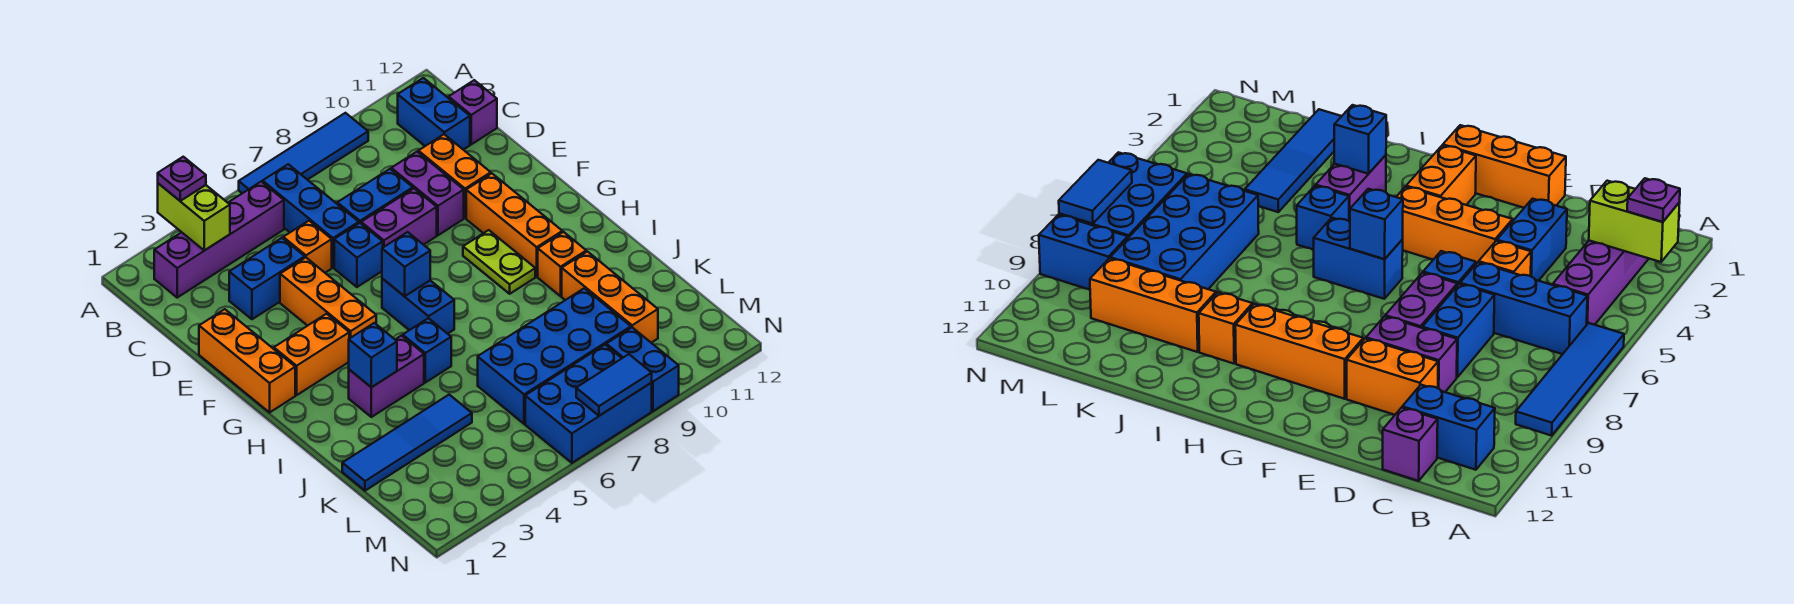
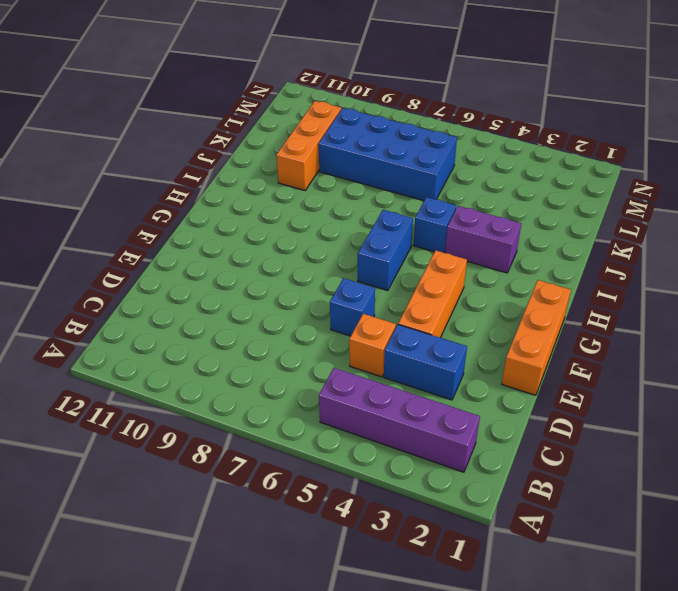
none -> blue 1x4 tile [239,113,368,193]
none -> blue 1x3 brick [263,164,359,268]
none -> blue 1x2 brick [398,78,470,150]
none -> purple 1x1 brick [449,80,497,144]

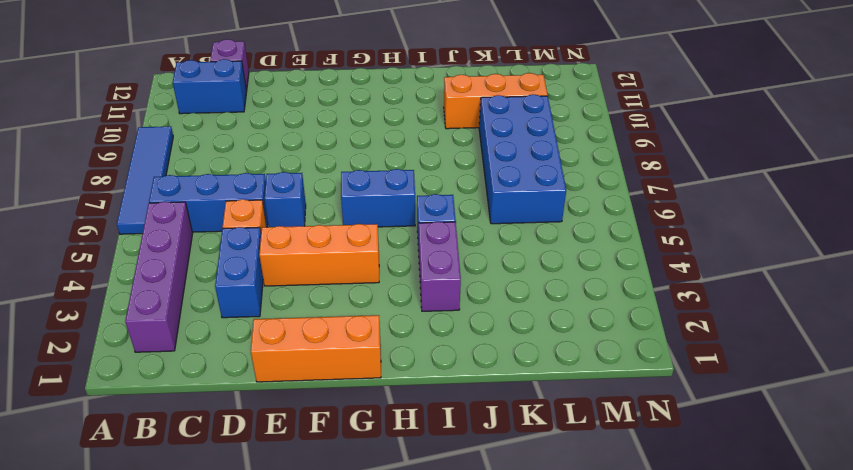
none -> blue 1x2 brick [337,169,413,223]
none -> purple 1x2 brick [391,152,464,235]
none -> orange 1x2 brick [418,134,491,218]
none -> purple 1x2 brick [361,188,437,247]

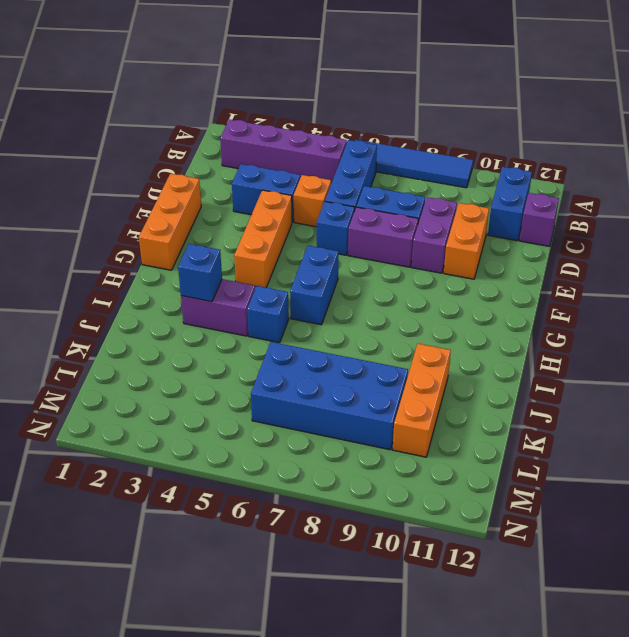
none -> orange 1x3 brick [466,173,562,276]
none -> orange 1x2 brick [274,314,349,395]
none -> lime 1x2 plate [463,230,535,294]
none -> orange 1x1 brick [538,232,586,296]

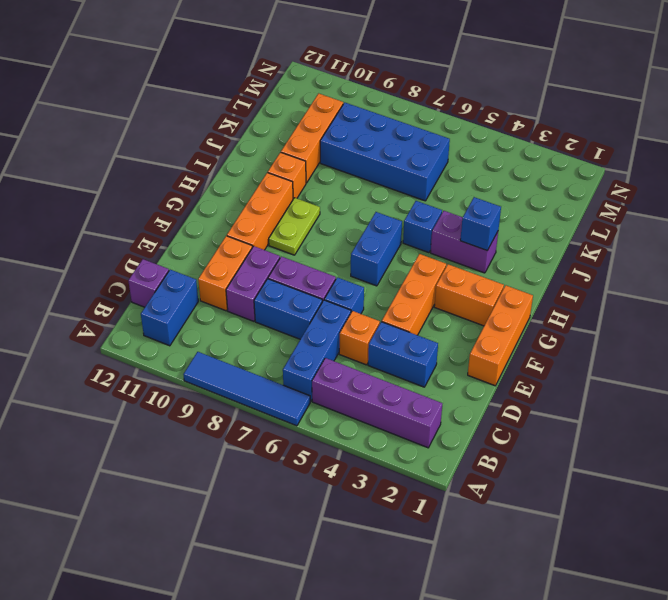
none -> blue 1x4 tile [342,395,472,491]
none -> blue 2x3 brick [525,345,652,463]
none -> blue 1x2 brick [606,328,679,411]
none -> lime 1x2 brick [158,183,230,250]

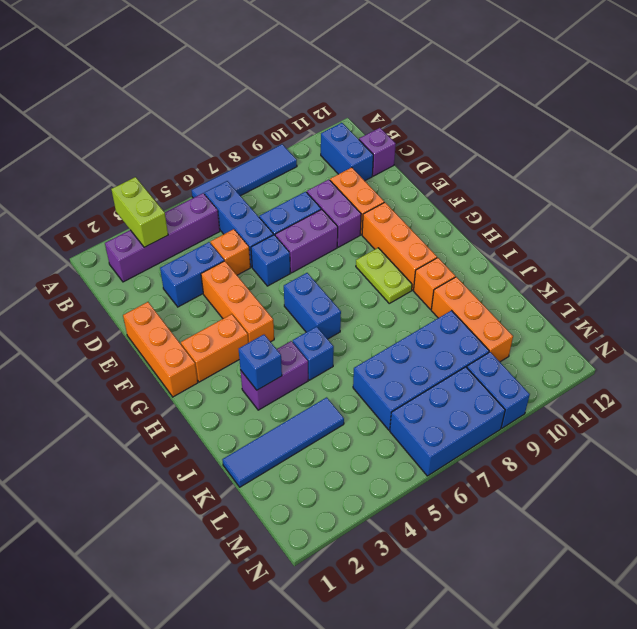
none -> blue 1x1 brick [382,232,430,296]
none -> blue 1x2 tile [576,354,652,416]
none -> purple 1x1 plate [158,157,206,201]

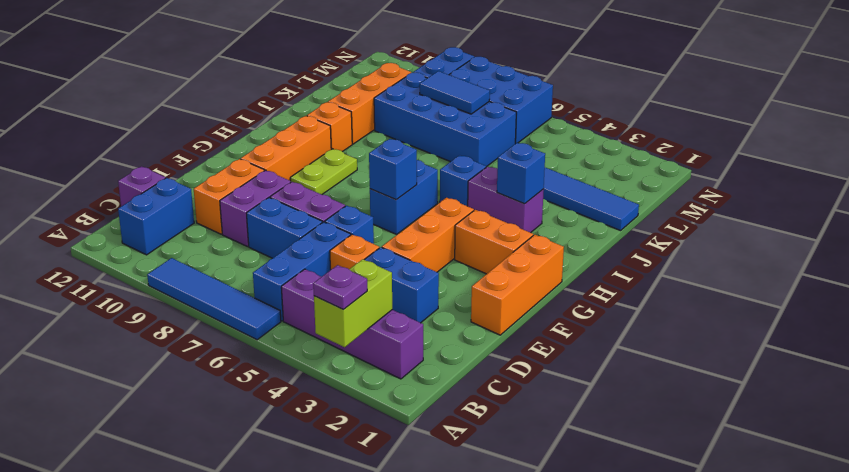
blue 1x2 tile [420,71,490,114] -> blue 1x2 tile moved to [576,354,652,416]

